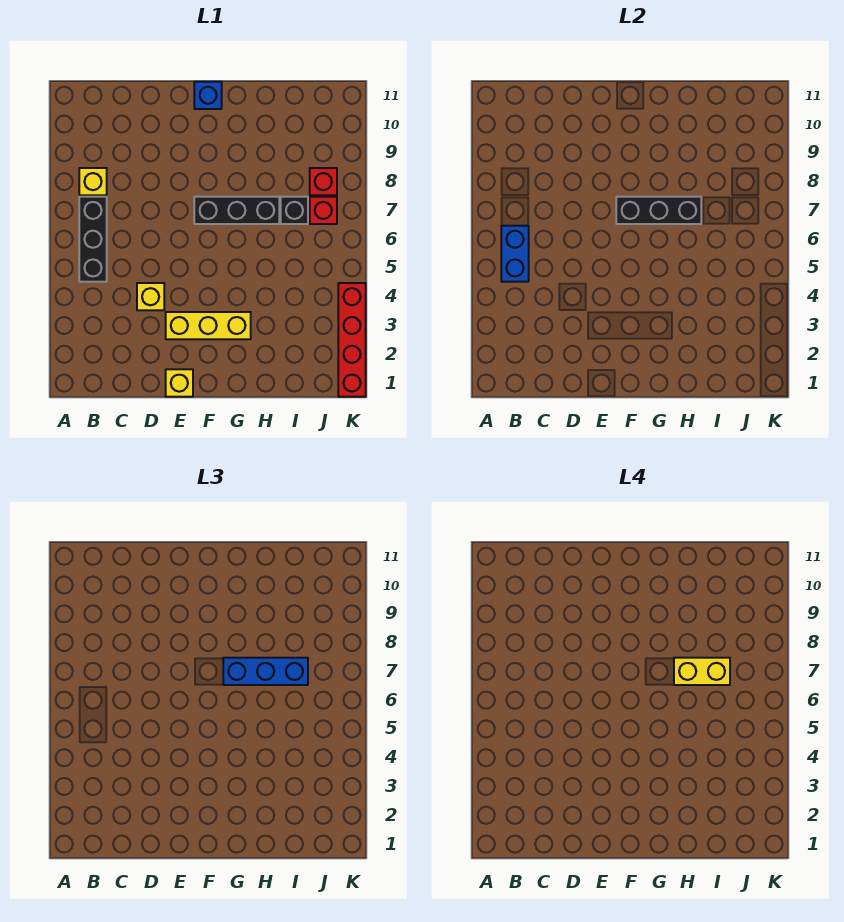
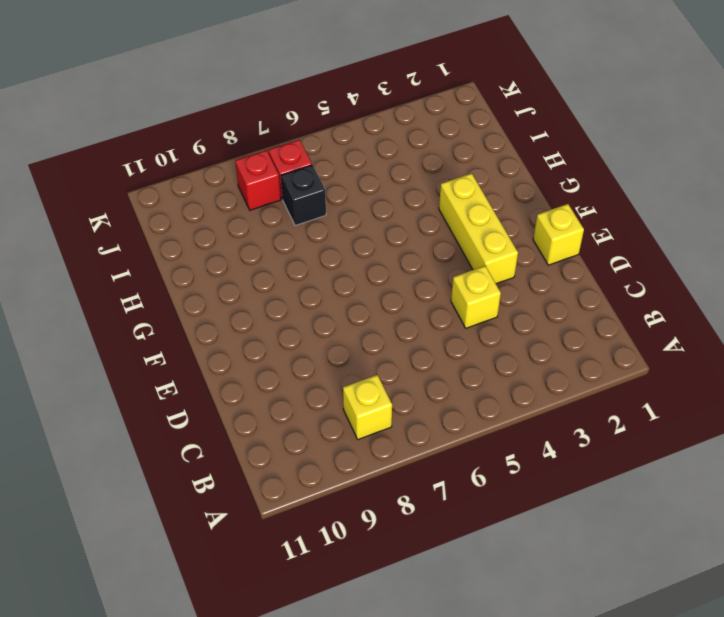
none -> black 1x3 brick [79,197,107,282]
none -> black 1x3 brick [194,197,279,224]
none -> blue 1x1 brick [194,82,222,109]

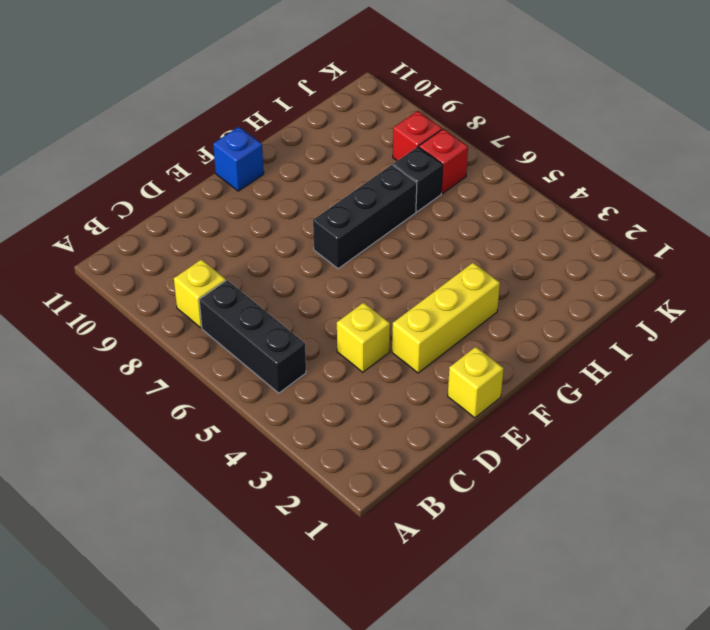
none -> red 1x4 brick [338,283,366,397]
none -> blue 1x2 brick [501,226,529,282]
none -> black 1x3 brick [616,197,701,224]

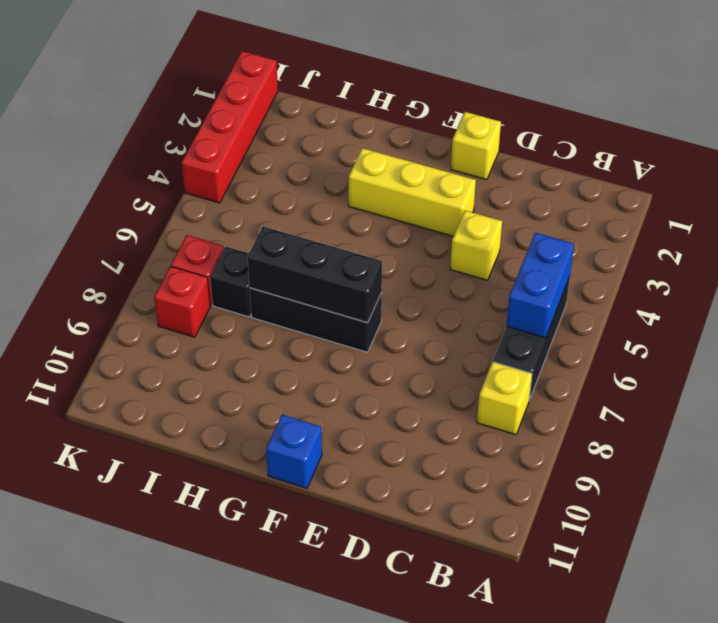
none -> blue 1x3 brick [223,658,308,685]
none -> yellow 1x2 brick [674,658,730,685]

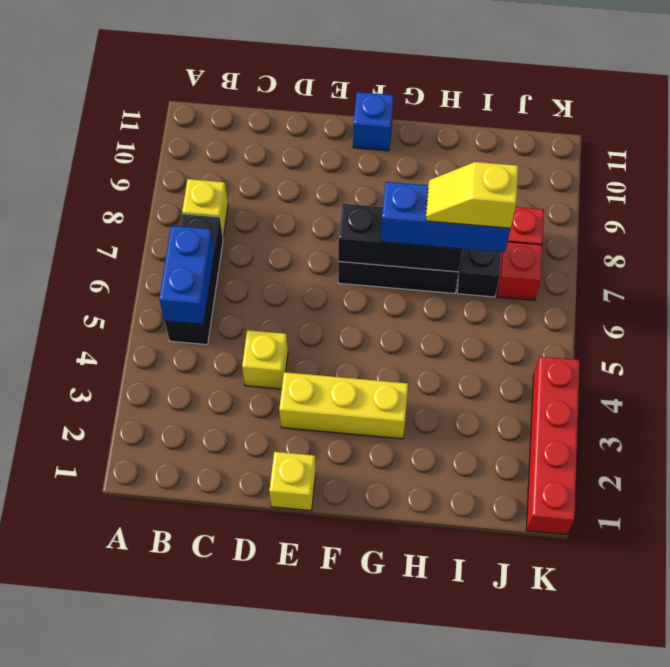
yellow 1x2 slope [426,162,518,228] -> yellow 1x2 brick [674,658,730,685]

